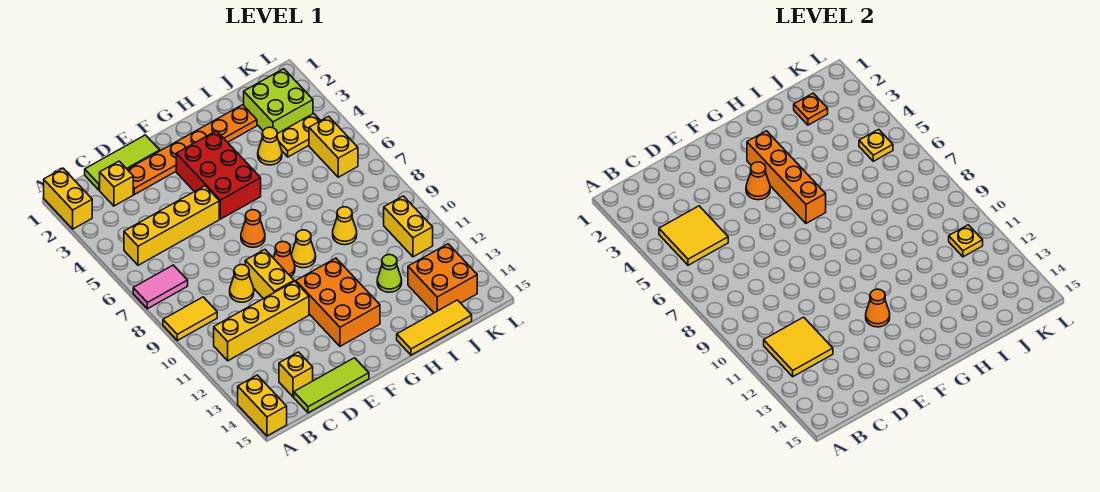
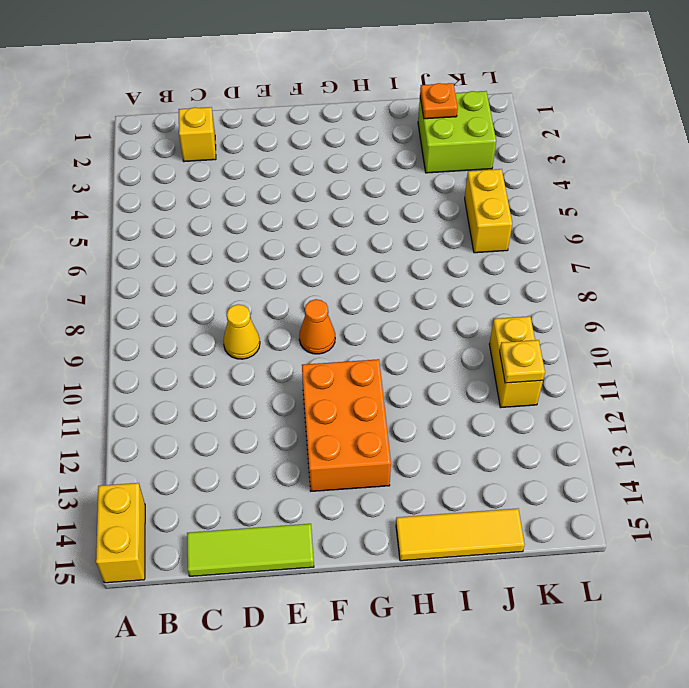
none -> yellow 1x2 brick [44,169,92,229]
none -> pink 1x2 tile [133,265,188,309]
none -> yellow 1x2 tile [163,297,217,340]
none -> yellow 1x4 brick [124,186,219,265]

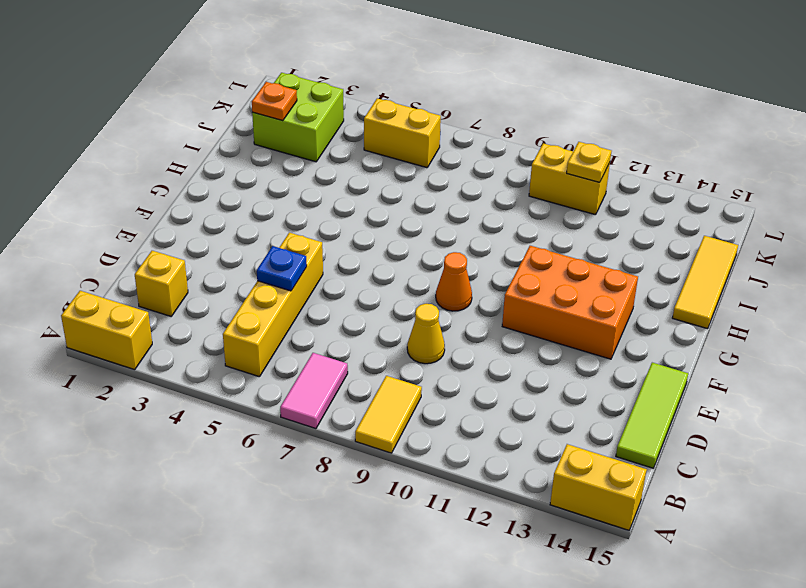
blue 1x1 plate [257,246,307,291] -> none
none -> yellow 1x4 brick [214,281,309,361]
none -> lime 1x3 tile [85,135,160,190]
none -> yellow 1x1 brick [279,352,313,397]
none -> orange 1x6 plate [127,105,257,195]

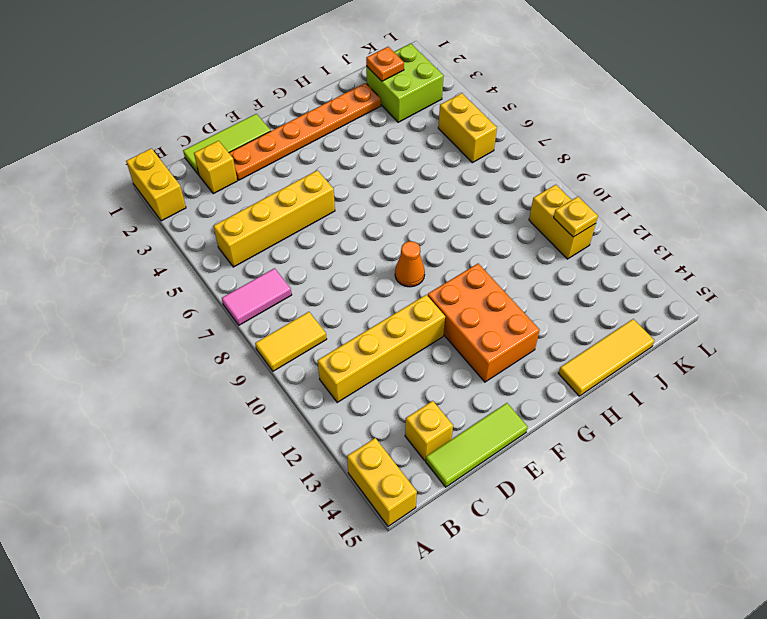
none -> yellow 1x1 cone [230,265,254,302]
none -> yellow 1x2 brick [245,250,294,299]
none -> red 2x3 brick [176,131,261,219]
none -> orange 1x1 cone [241,210,265,247]

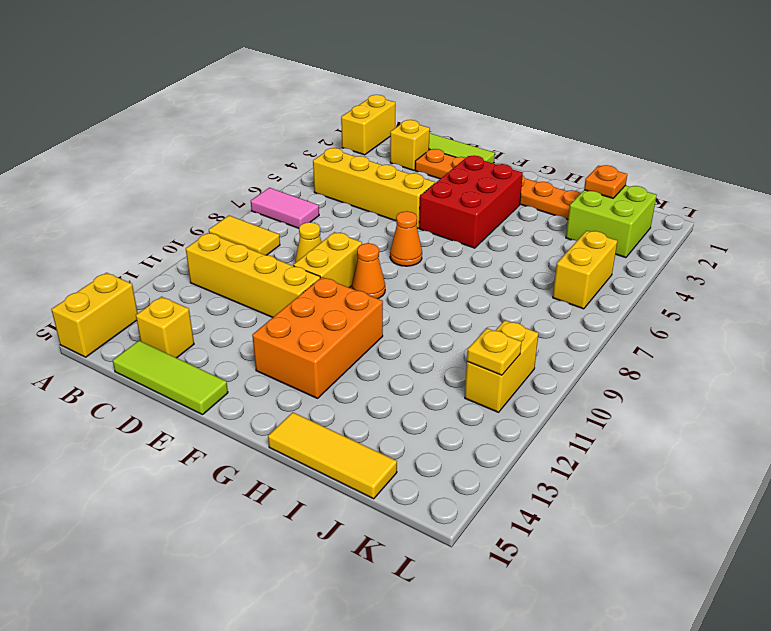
none -> yellow 1x1 cone [291,230,316,268]
none -> yellow 1x1 cone [258,127,282,165]
none -> yellow 1x1 cone [333,207,357,245]
none -> lime 1x1 cone [377,255,402,292]

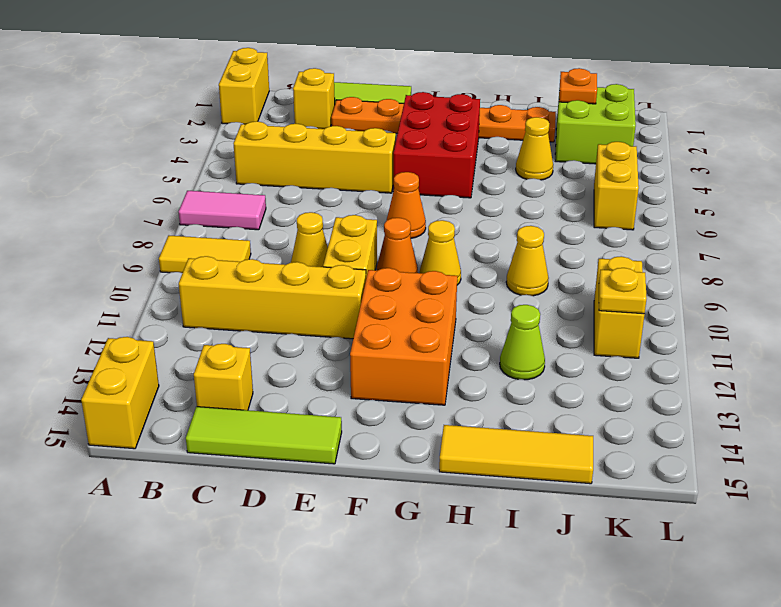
none -> yellow 1x2 plate [277,113,321,157]
none -> orange 2x2 brick [408,244,477,313]
none -> yellow 2x2 tile [659,206,728,265]
none -> yellow 2x2 tile [764,317,833,377]

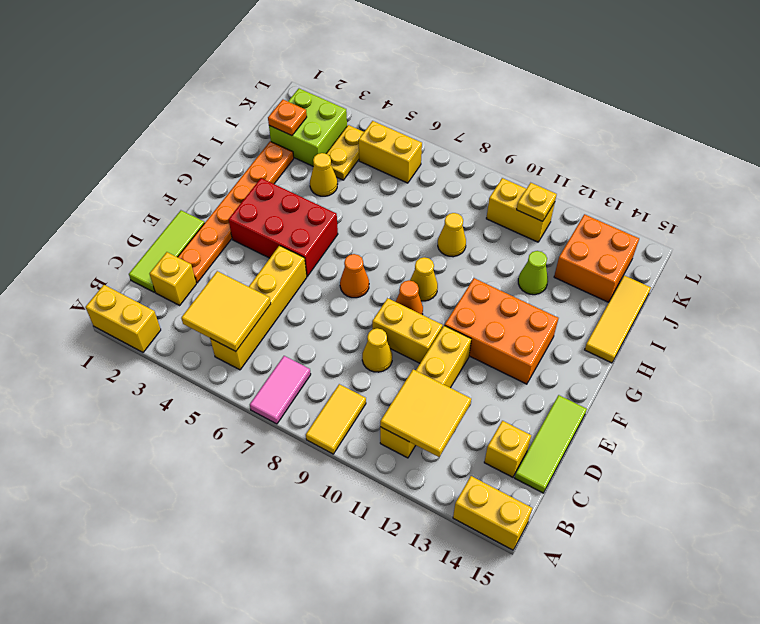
none -> orange 1x1 cone [746,162,770,200]
none -> orange 1x1 cone [866,289,890,327]
none -> orange 1x4 brick [747,131,826,223]
none -> yellow 1x1 plate [859,129,893,161]

